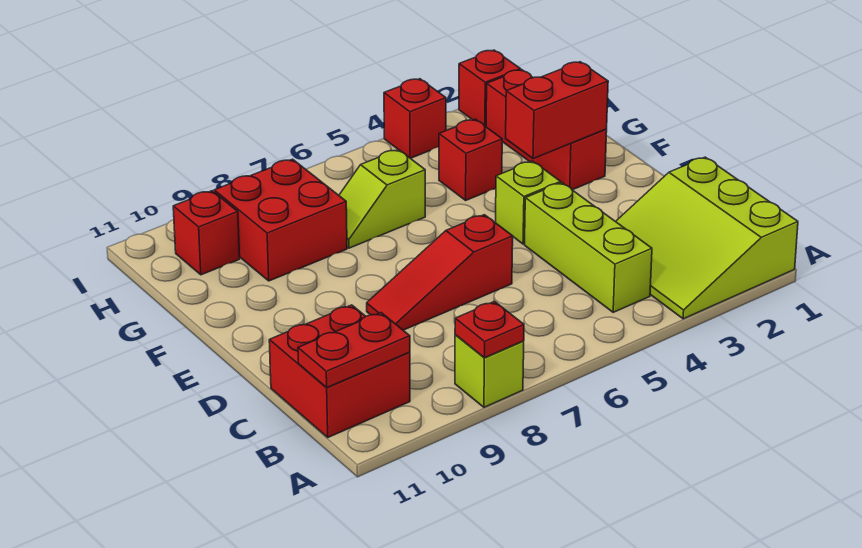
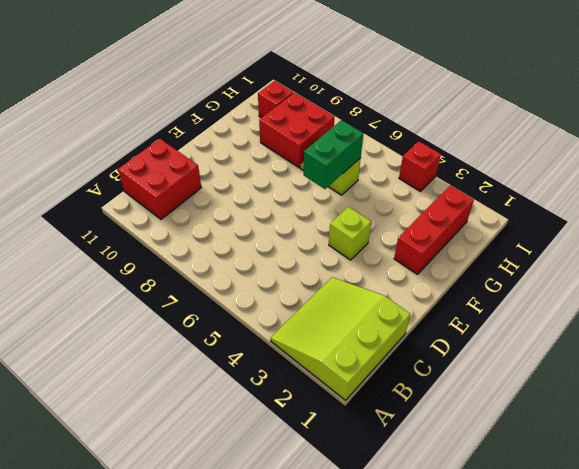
green 1x2 brick [304,120,364,189] -> none
none -> lime 1x1 brick [455,335,524,407]
none -> lime 1x3 brick [525,183,652,312]
none -> red 1x3 slope [367,215,513,330]

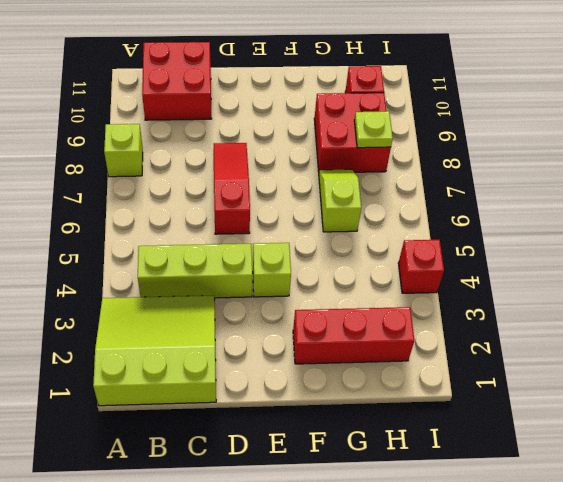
lime 1x1 plate [354,111,393,148] -> none
none -> red 1x1 brick [439,119,502,200]
none -> red 1x1 brick [459,50,521,127]
none -> red 1x1 plate [455,302,524,358]

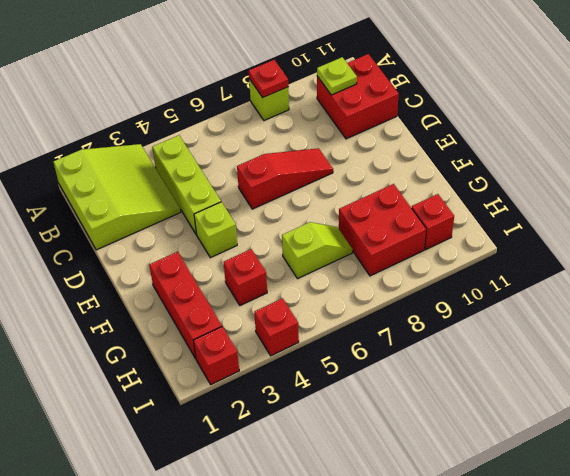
lime 1x1 plate [317,57,357,95] -> red 1x2 plate [298,313,410,387]
none -> red 1x2 brick [506,62,608,159]

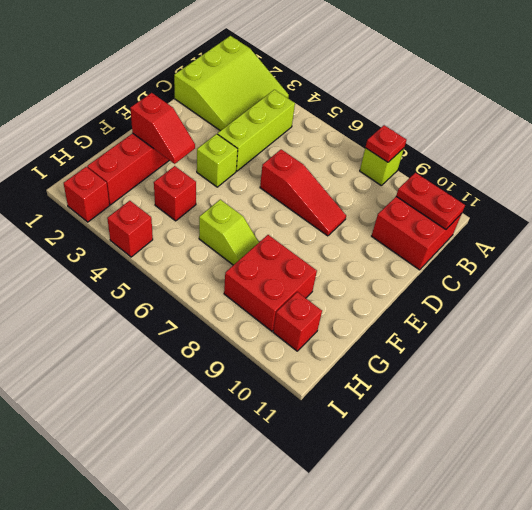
red 1x2 slope [130,93,195,164] -> red 1x2 brick [506,62,608,159]

